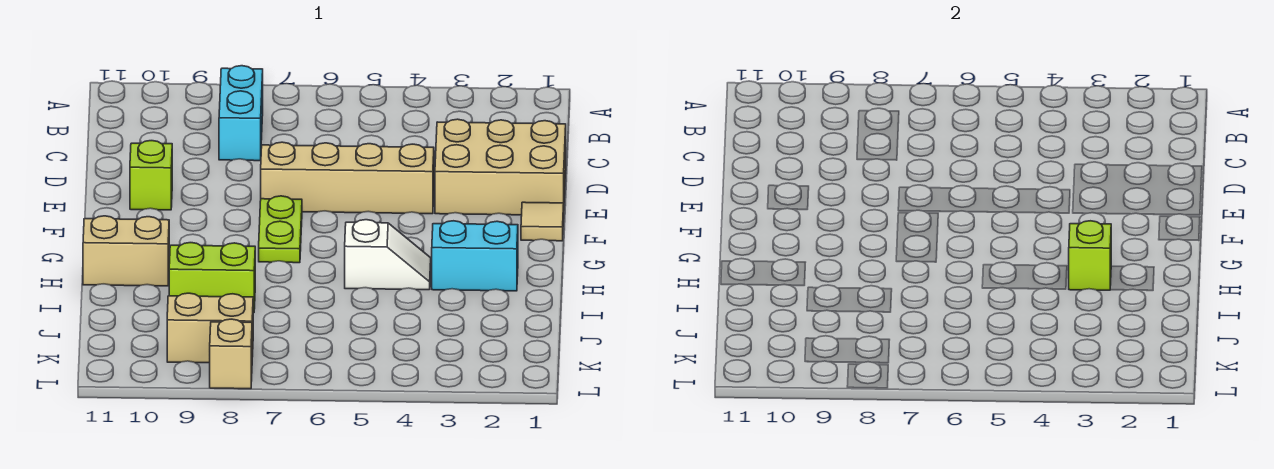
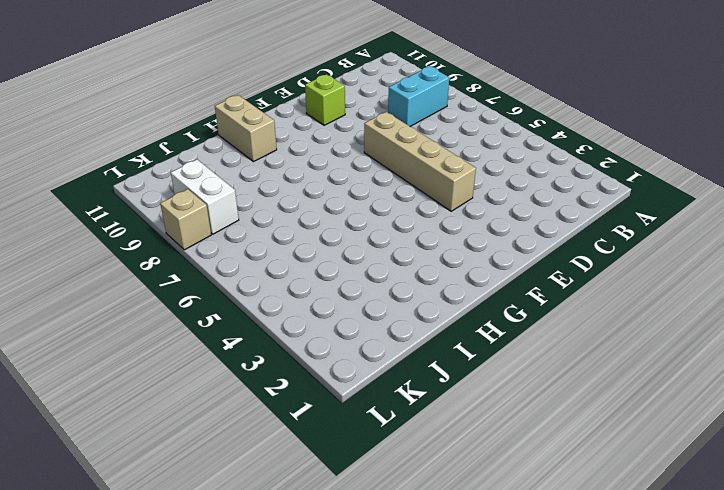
white 1x2 brick [171,160,239,234] -> tan 1x2 brick [167,293,253,363]
none -> tan 2x3 brick [435,119,566,215]
none -> tan 1x1 tile [521,202,564,241]
none -> lime 1x2 plate [259,196,302,263]

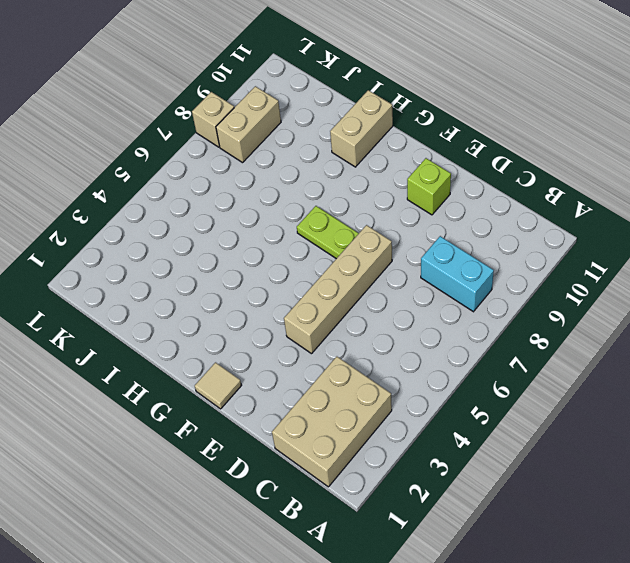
tan 2x3 brick [272,357,392,487] -> tan 2x3 brick moved to [435,119,566,215]
none -> cyan 1x2 brick [432,221,518,291]
none -> white 1x2 slope [345,220,431,290]
none -> lime 1x2 brick [169,243,255,313]

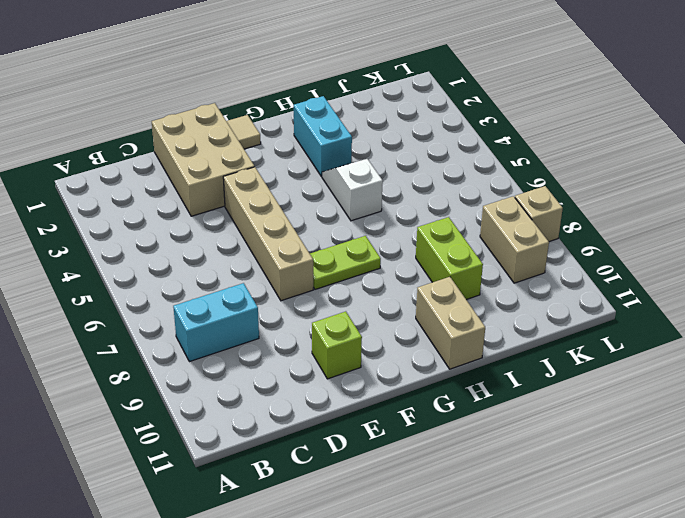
none -> lime 1x1 brick [1069,221,1111,290]

